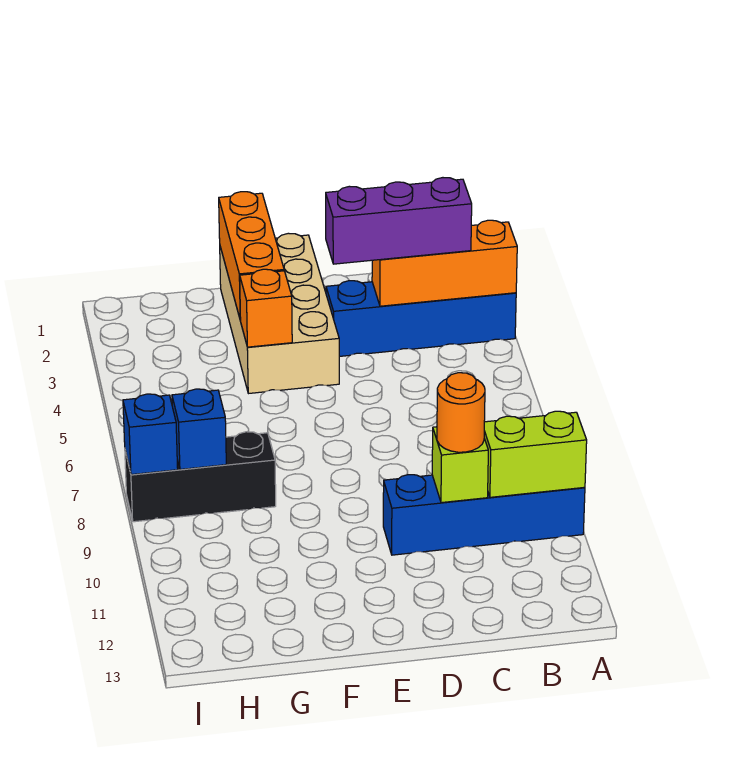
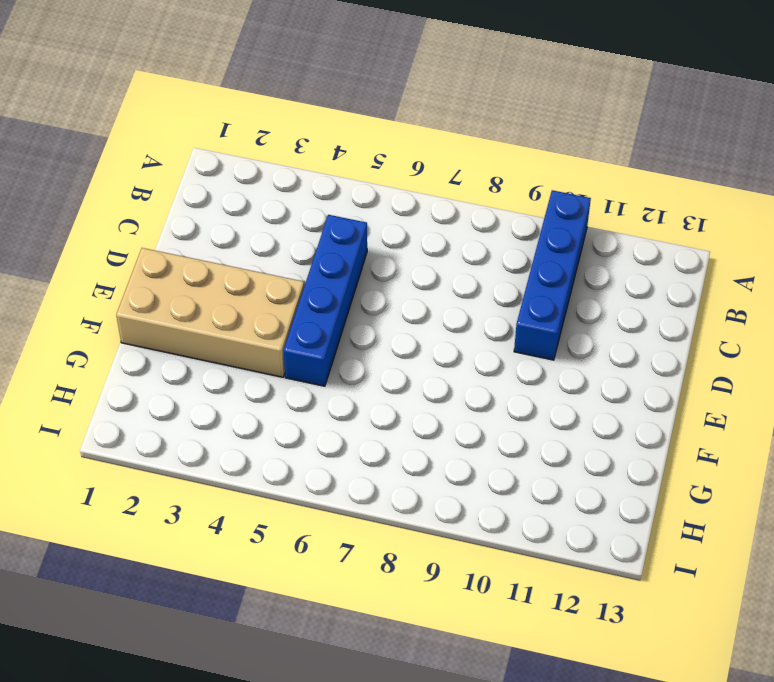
blue 1x4 brick [284,215,367,386] -> blue 1x4 brick moved to [326,281,516,356]
none -> black 1x3 brick [125,432,276,522]
none -> orange 1x3 brick [372,220,517,306]
none -> lime 1x2 brick [484,411,587,497]

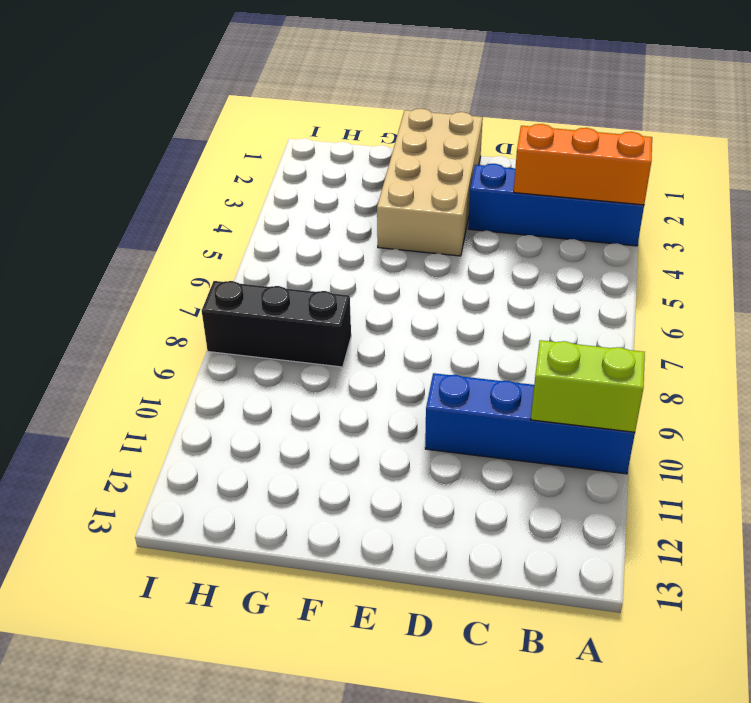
none -> lime 1x1 brick [432,427,488,503]
none -> orange 1x3 brick [219,192,284,320]
none -> orange 1x1 brick [240,269,292,347]

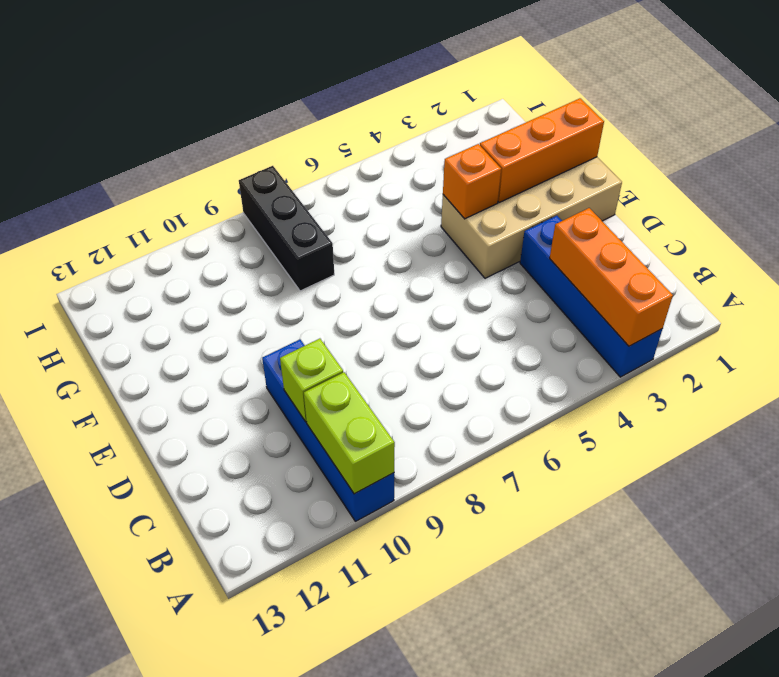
none -> blue 1x1 brick [172,389,226,469]
none -> blue 1x1 brick [123,394,178,475]
none -> purple 1x3 brick [326,178,472,264]

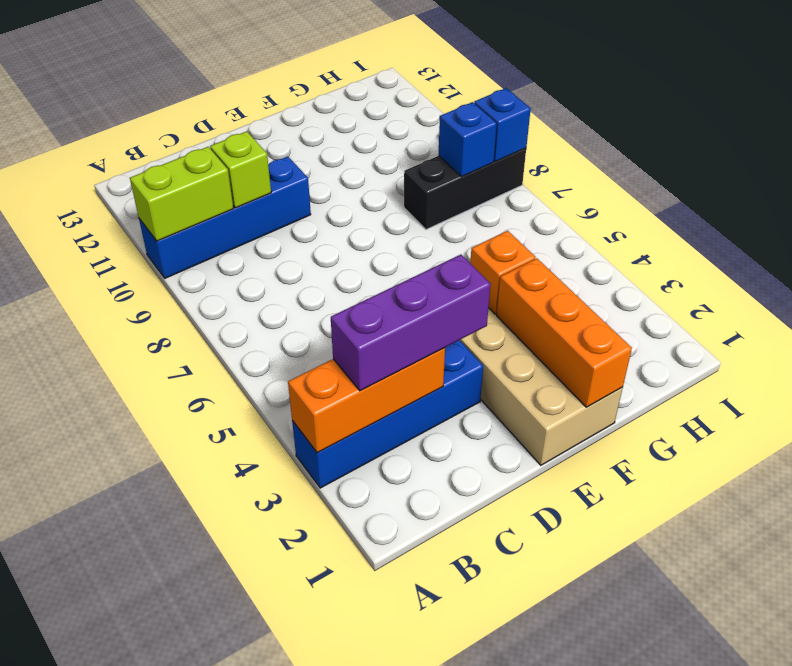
none -> orange 1x1 round brick [437,373,485,452]

